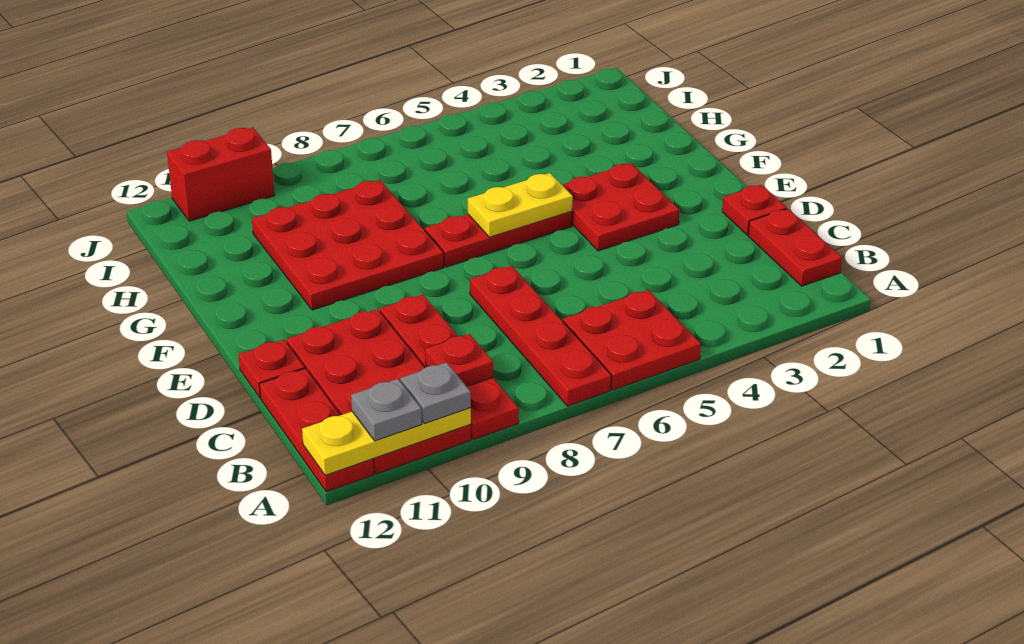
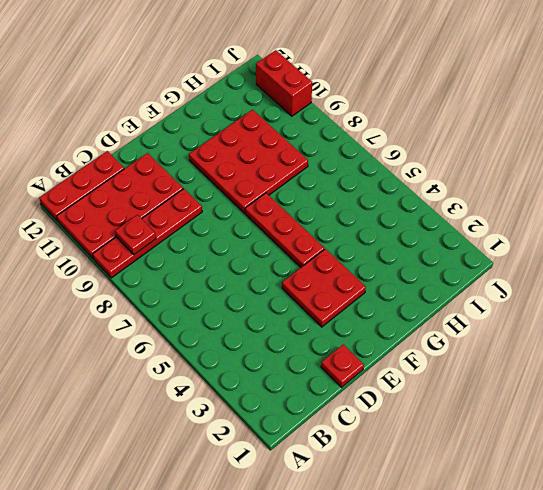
none -> red 2x2 plate [563,290,701,390]
none -> red 1x4 plate [470,266,611,406]
none -> red 1x2 plate [748,209,842,286]

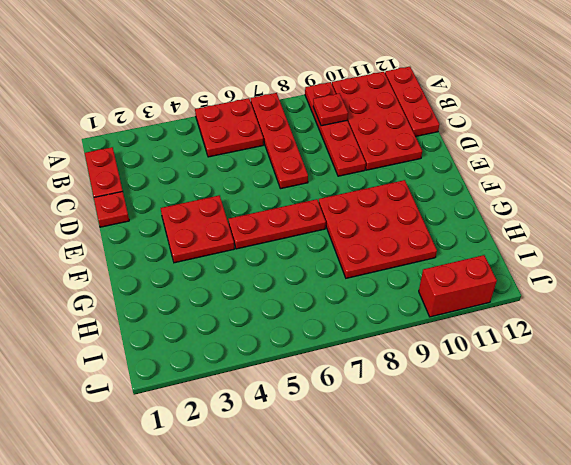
none -> red 1x1 plate [239,340,305,398]
none -> yellow 1x3 plate [302,408,471,475]
none -> yellow 1x2 plate [468,173,573,237]

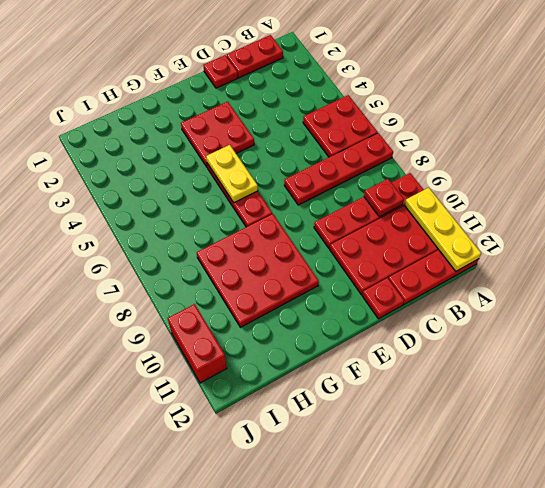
none -> grey 1x1 plate [400,362,471,424]
none -> grey 1x1 plate [351,379,422,441]

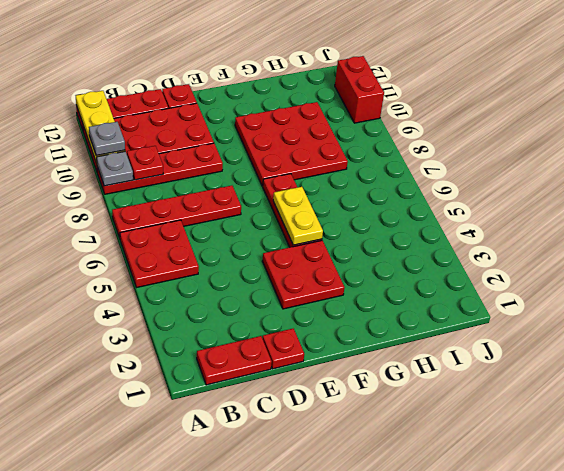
grey 1x1 plate [97,151,133,186] -> grey 1x1 plate moved to [351,379,422,441]

